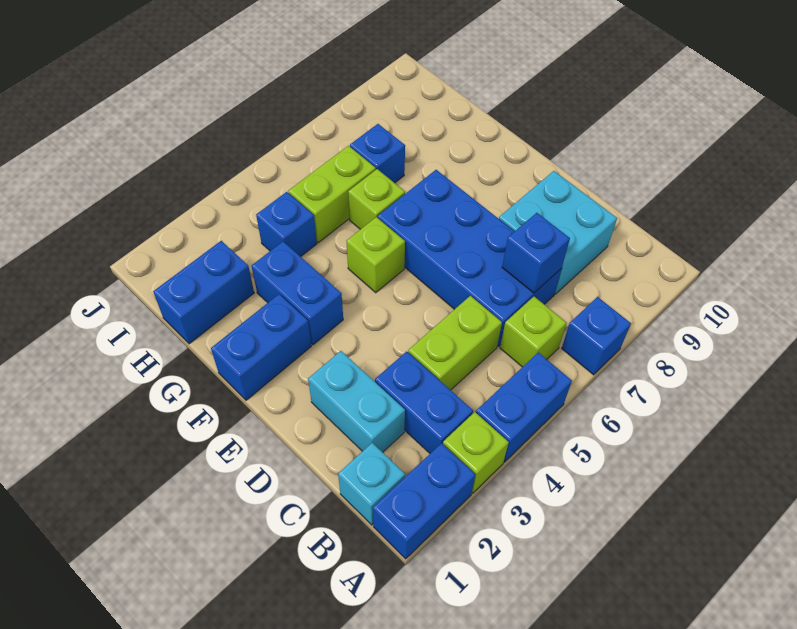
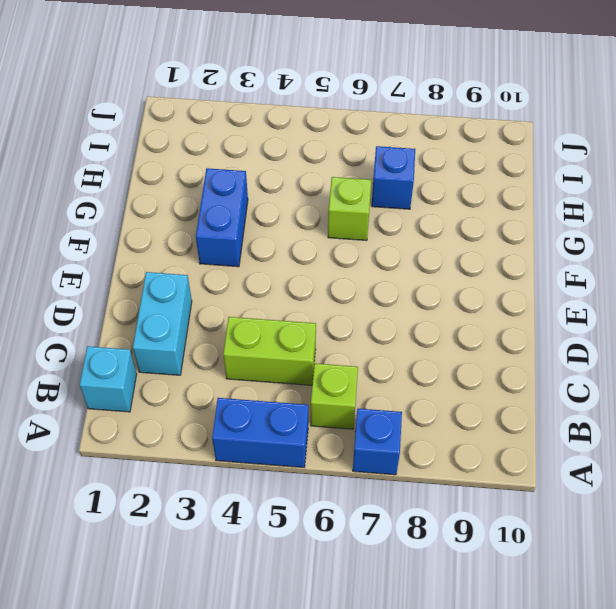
none -> blue 1x2 brick [373,443,475,559]
none -> lime 1x1 brick [443,412,509,493]
none -> blue 1x2 brick [375,351,473,453]

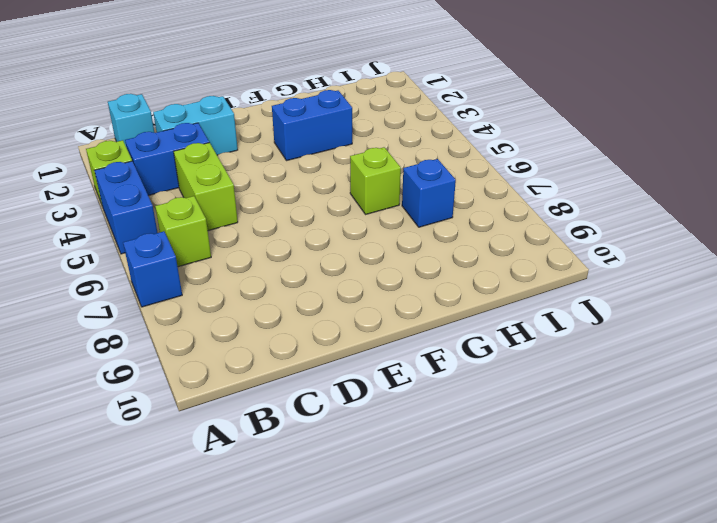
none -> blue 1x2 brick [373,443,475,559]
none -> blue 2x4 brick [378,170,561,346]
none -> cyan 2x2 brick [499,171,617,294]

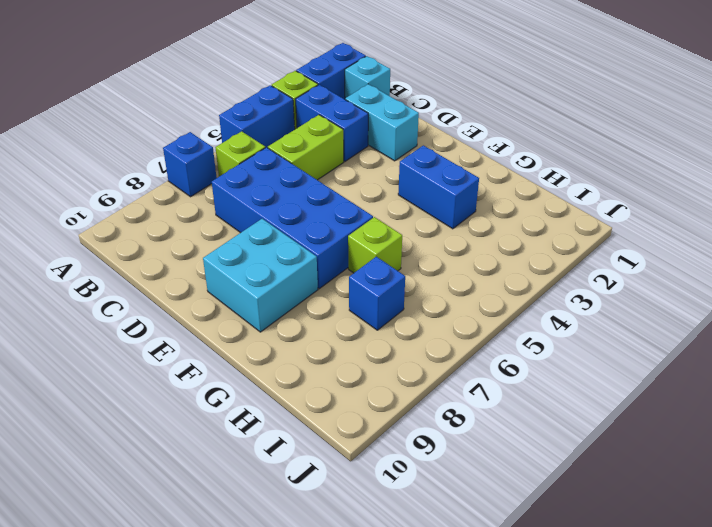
cyan 2x2 brick [203,219,318,332] -> cyan 2x2 brick moved to [499,171,617,294]
none -> blue 1x2 brick [211,294,311,400]
none -> lime 1x1 brick [347,217,405,293]
none -> blue 1x2 brick [153,241,254,344]

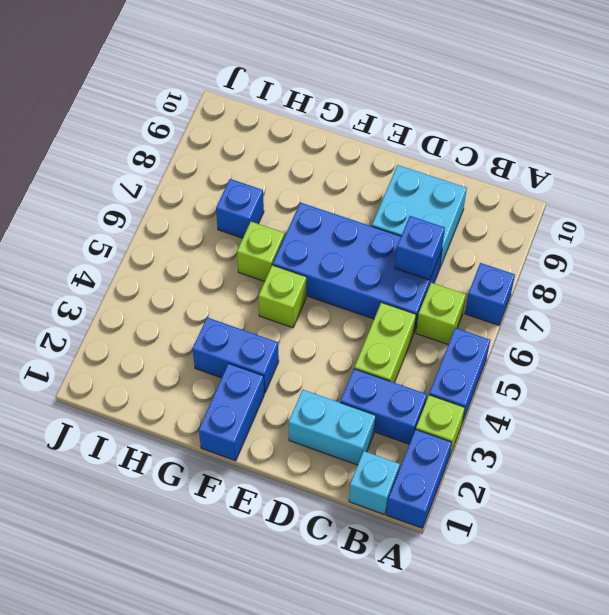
none -> blue 1x2 brick [153,241,254,344]
none -> blue 1x1 brick [256,192,317,257]
none -> lime 1x2 brick [288,146,376,243]

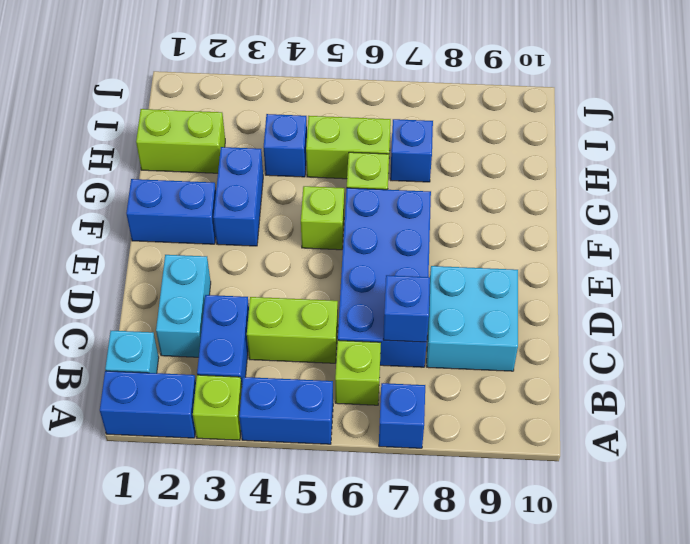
lime 1x2 brick [136,109,225,173] -> blue 1x2 brick [153,241,254,344]

